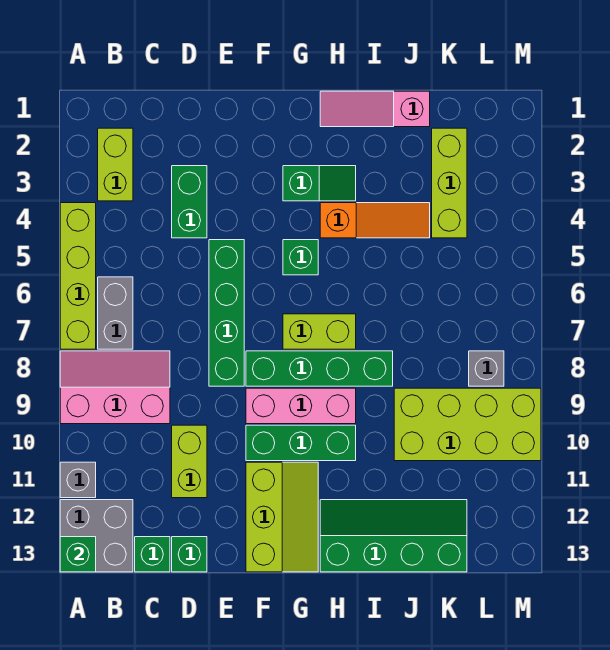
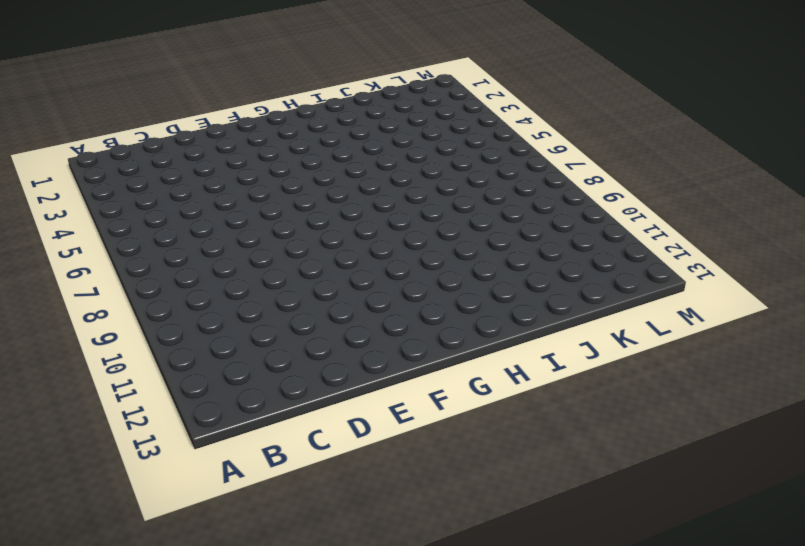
none -> lime 1x4 brick [60,203,96,349]
none -> pink 2x3 slope [60,351,170,424]
none -> grey 1x1 brick [60,462,96,498]

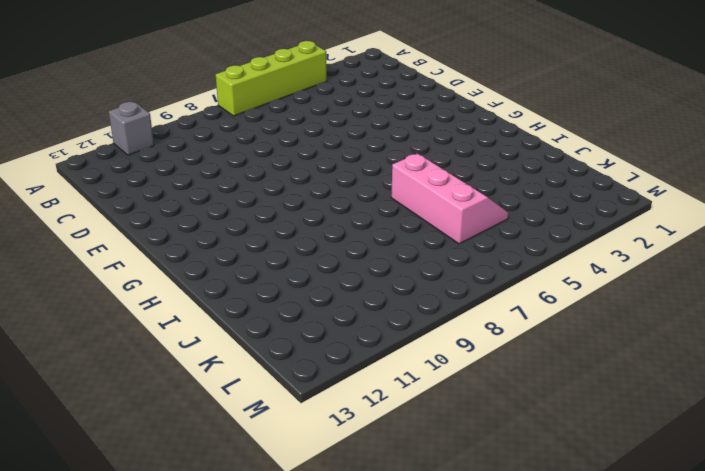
pink 2x3 slope [391,154,509,244] -> pink 2x3 slope moved to [60,351,170,424]
none -> grey 2x2 brick [60,500,133,572]
none -> lime 1x2 brick [98,128,133,201]
none -> grey 1x2 brick [98,277,133,349]

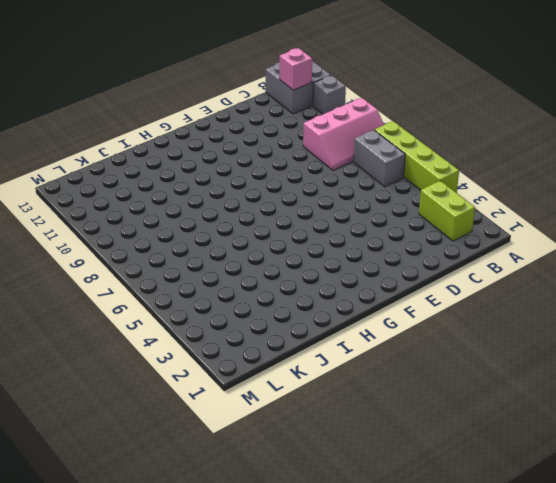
pink 1x1 brick [280,48,312,90] -> none
none -> green 1x1 brick [135,537,170,572]
none -> green 1x2 brick [172,166,207,238]
none -> lime 1x2 brick [172,425,207,498]

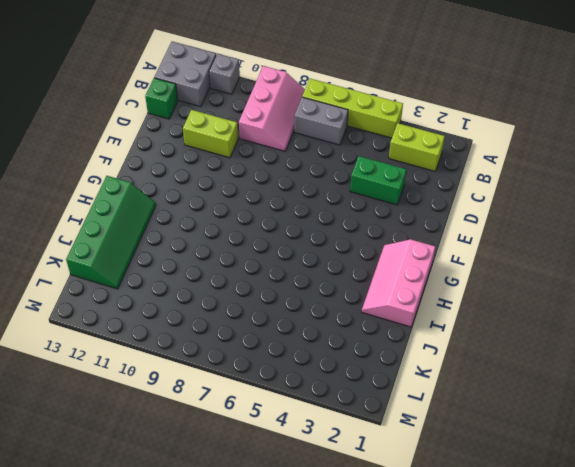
pink 2x3 slope [362,239,435,327] -> pink 1x3 slope [320,91,430,127]
none -> green 1x1 brick [172,537,207,572]
none -> green 1x4 brick [209,240,244,386]
none -> green 1x4 brick [246,351,393,386]

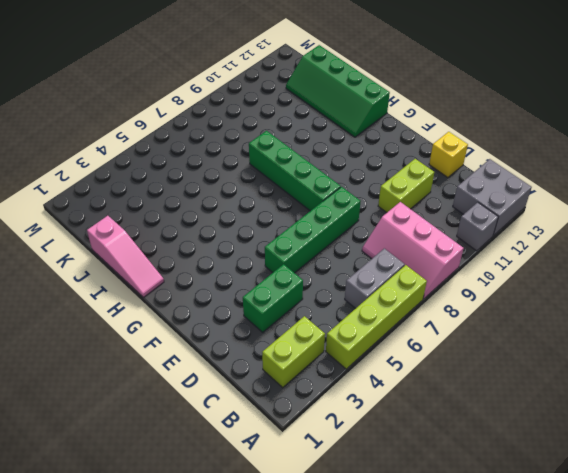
yellow 1x1 brick [429,132,468,178] -> green 1x1 brick [172,537,207,572]
none -> green 1x1 brick [135,537,170,572]
none -> pink 1x3 brick [246,388,356,424]
none -> green 1x3 brick [246,425,356,461]

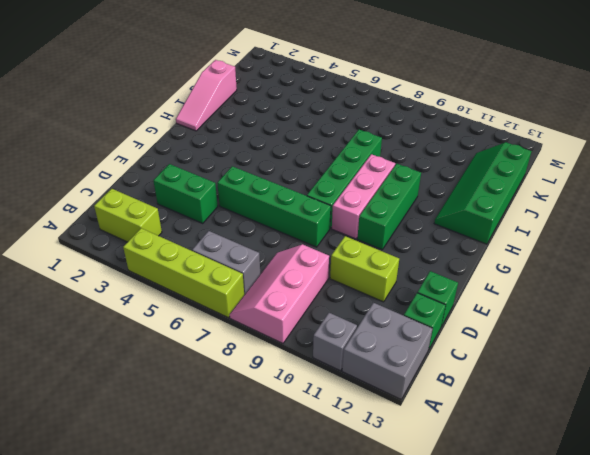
none -> lime 2x3 slope [246,462,318,572]
none -> green 1x2 slope [283,166,356,201]
none -> green 1x1 brick [283,240,318,275]

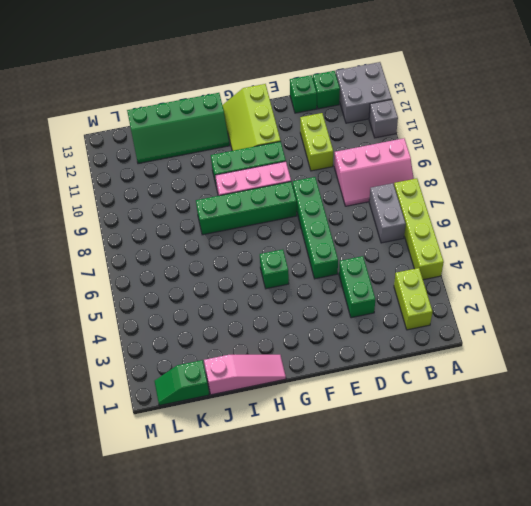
green 1x2 slope [154,360,209,405] -> green 1x2 slope moved to [283,166,356,201]
none -> lime 1x2 brick [283,314,356,349]
none -> orange 1x3 slope [320,203,430,238]
none -> lime 2x4 brick [394,388,541,461]

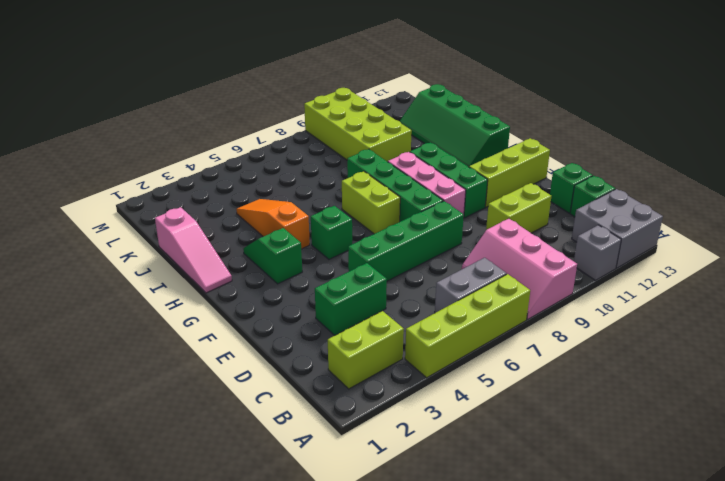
none -> lime 1x3 brick [432,128,467,238]
none -> grey 1x1 brick [469,351,504,386]
none -> green 1x1 brick [60,537,96,572]

